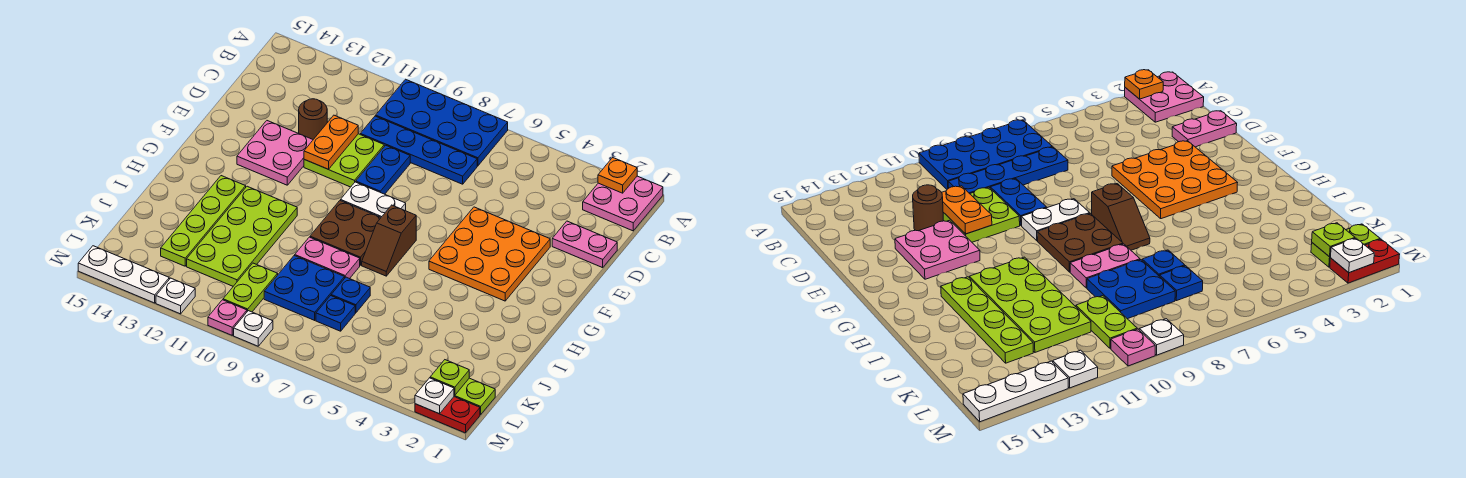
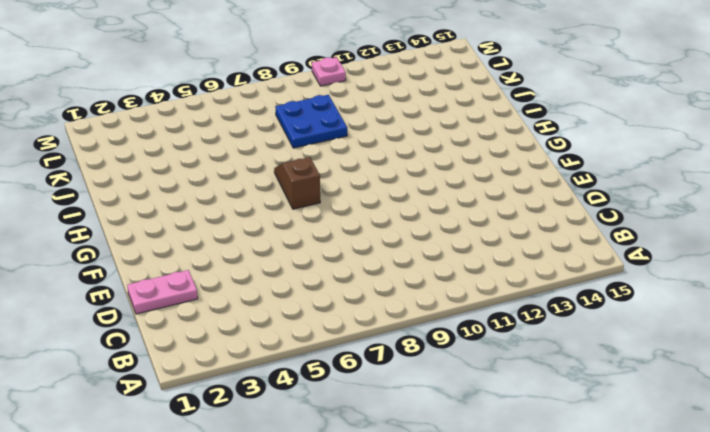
none -> pink 2x2 plate [583,176,663,231]
none -> blue 2x4 plate [376,79,508,166]
none -> blue 1x4 plate [360,116,477,184]

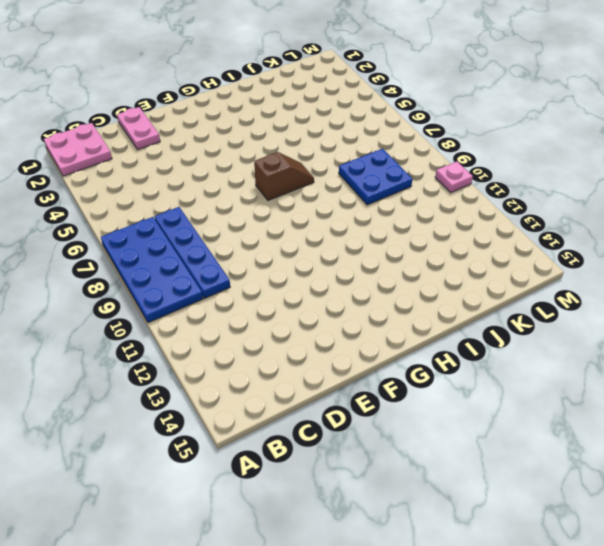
none -> blue 1x2 plate [356,145,410,194]
none -> lime 2x2 plate [304,134,384,187]
none -> brown 1x1 round brick [299,99,327,139]

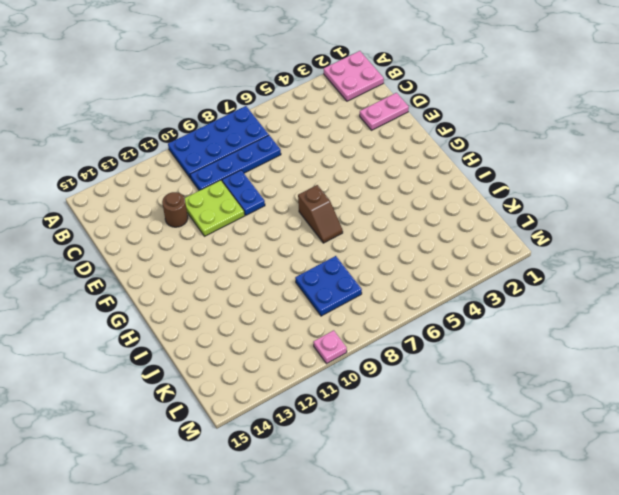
none -> orange 3x3 plate [429,207,550,301]
none -> pink 2x2 plate [237,121,313,185]
none -> white 1x2 plate [341,182,406,217]

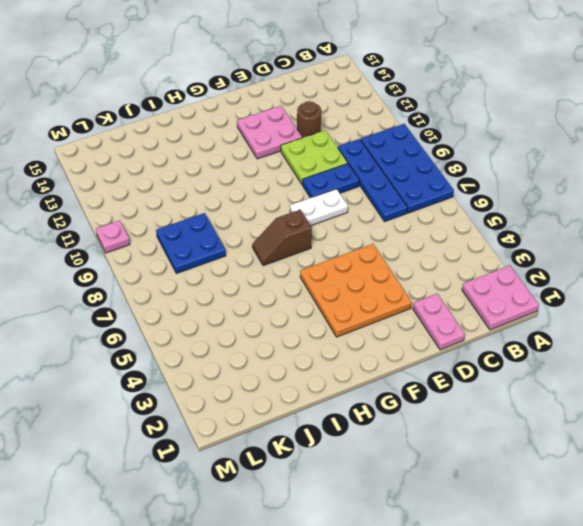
white 1x2 plate [290,189,348,225] -> white 1x2 plate turned to [341,182,406,217]
none -> brown 2x2 plate [310,200,381,265]
none -> lime 2x4 plate [187,186,297,286]
none -> lime 1x4 plate [161,176,246,266]

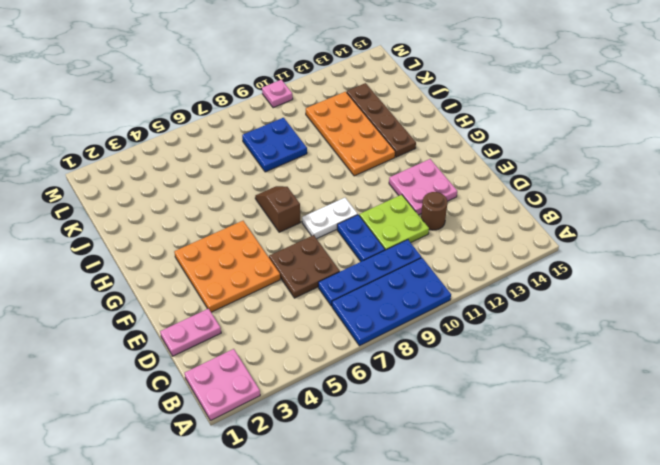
brown 2x2 plate [269,235,340,298] -> brown 2x2 plate moved to [310,200,381,265]
orange 2x4 plate [306,92,395,176] -> lime 2x4 plate [187,186,297,286]
brown 1x4 plate [347,83,416,157] -> lime 1x4 plate [161,176,246,266]
none -> pink 1x2 plate [295,237,360,279]
none -> blue 1x1 plate [331,277,370,313]
none -> blue 1x1 plate [316,296,355,331]

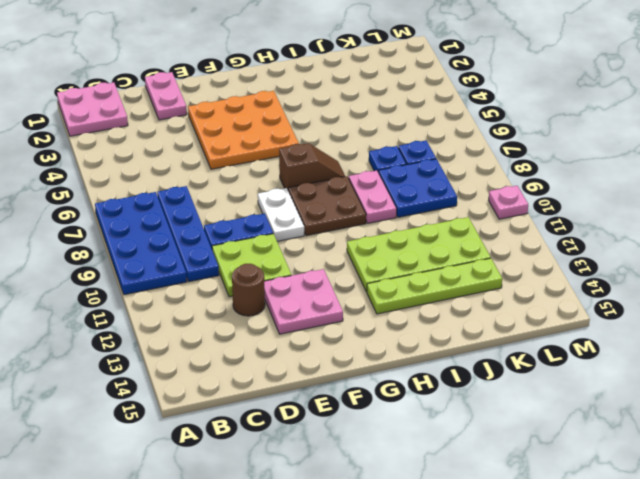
none -> lime 1x2 plate [223,263,278,312]
none -> lime 1x2 plate [454,378,495,414]
none -> red 1x2 plate [415,397,480,433]

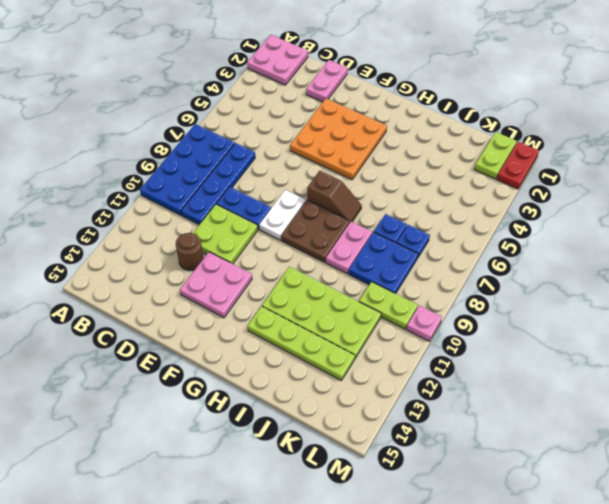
none -> white 1x1 plate [234,311,273,346]
none -> white 1x1 plate [156,278,195,314]
none -> white 1x3 plate [78,246,169,303]

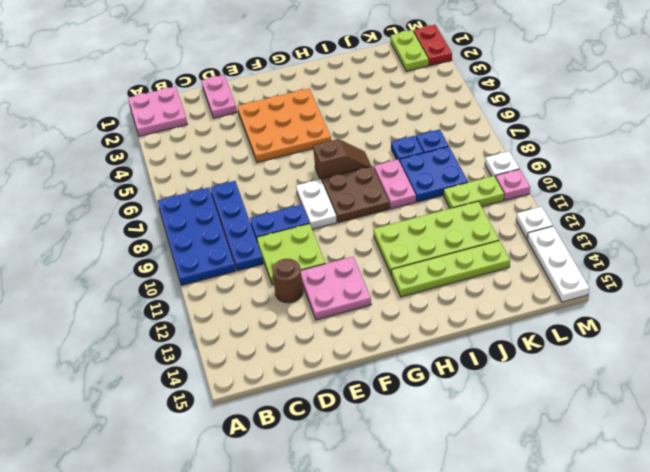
none -> orange 1x1 plate [598,158,637,193]
none -> orange 1x2 plate [304,115,358,169]
none -> lime 1x1 plate [430,360,469,395]

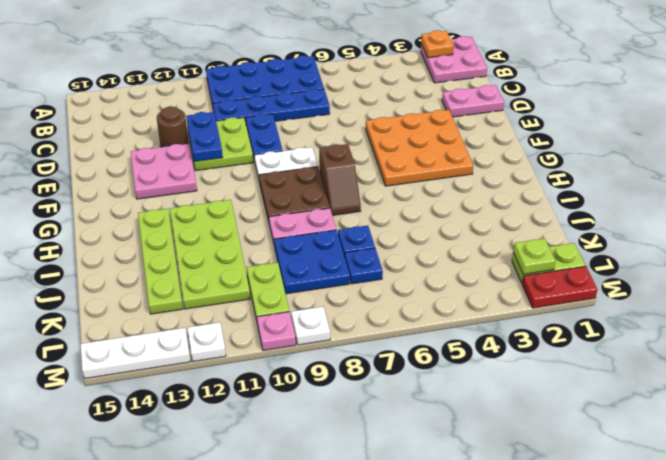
blue 1x2 plate [186,112,223,162] -> orange 1x2 plate [304,115,358,169]
none -> white 1x1 plate [415,378,454,414]

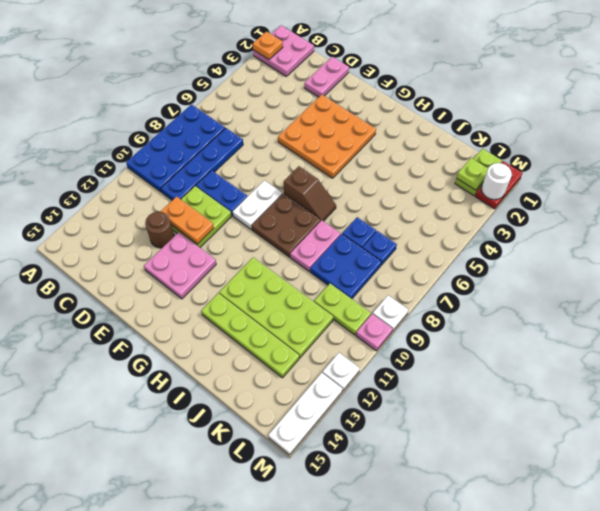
white 1x1 round brick [482,163,512,200] -> white 1x1 plate [415,378,454,414]

